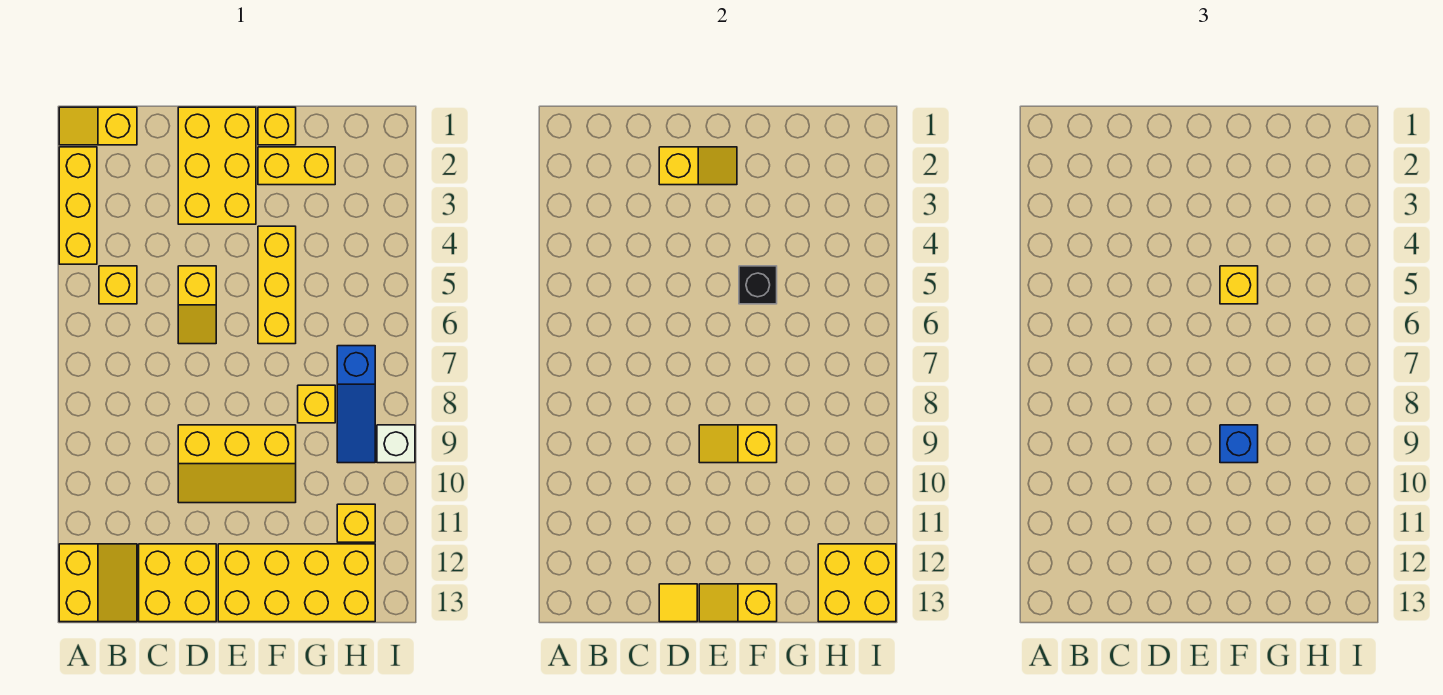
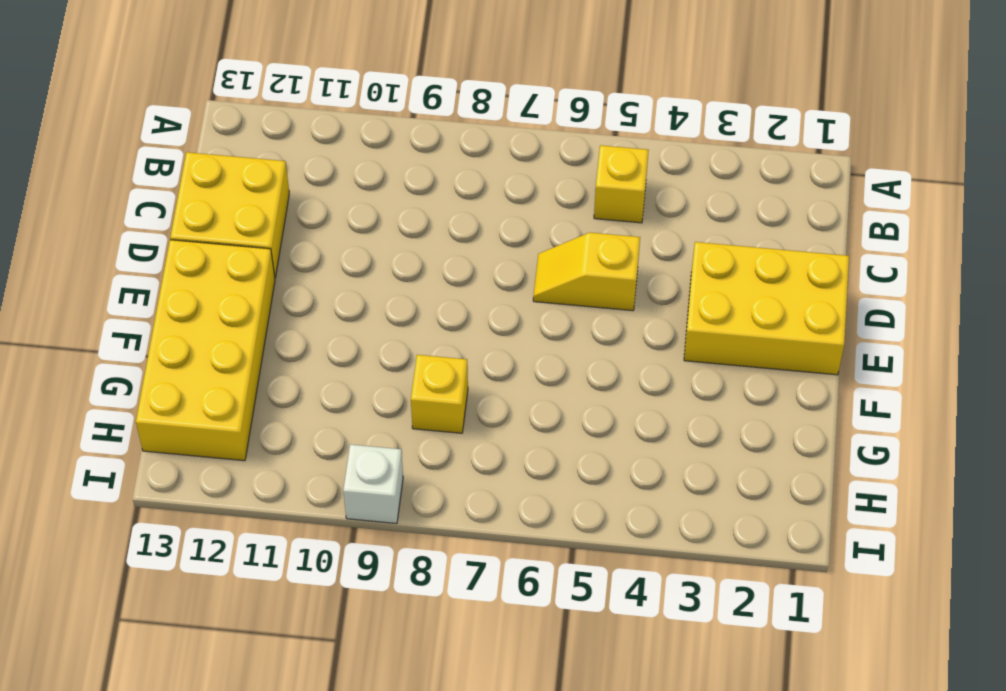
none -> yellow 1x2 slope [59,107,137,145]
none -> yellow 1x3 brick [59,147,97,264]
none -> yellow 2x2 slope [59,544,137,622]

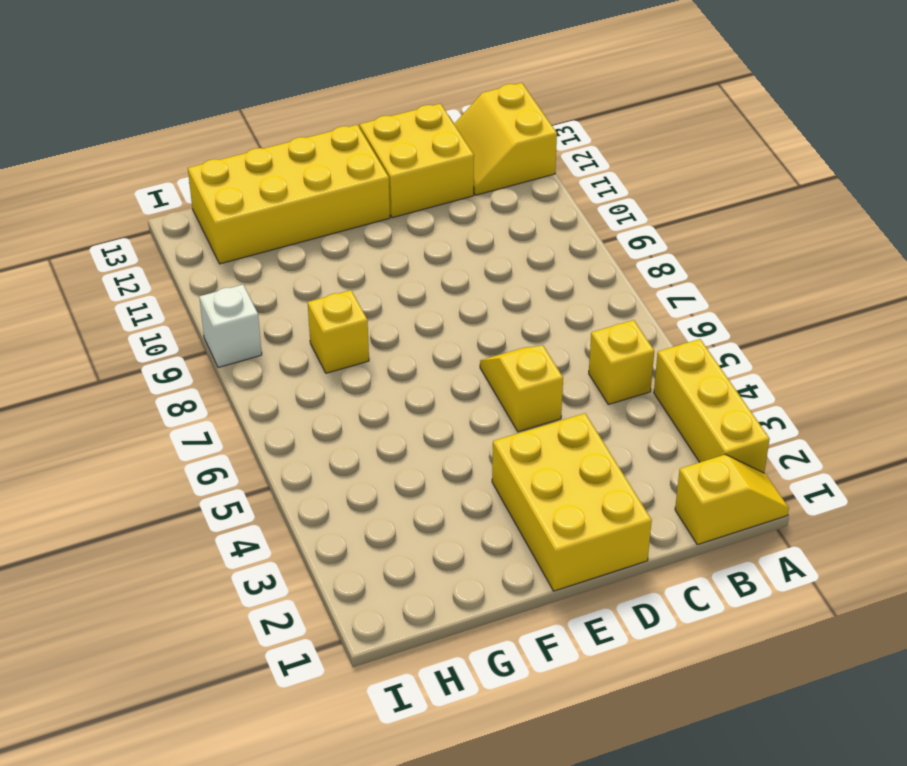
none -> yellow 2x3 slope [178,425,296,503]
none -> yellow 1x1 brick [258,107,296,145]
none -> yellow 1x2 brick [258,147,335,185]

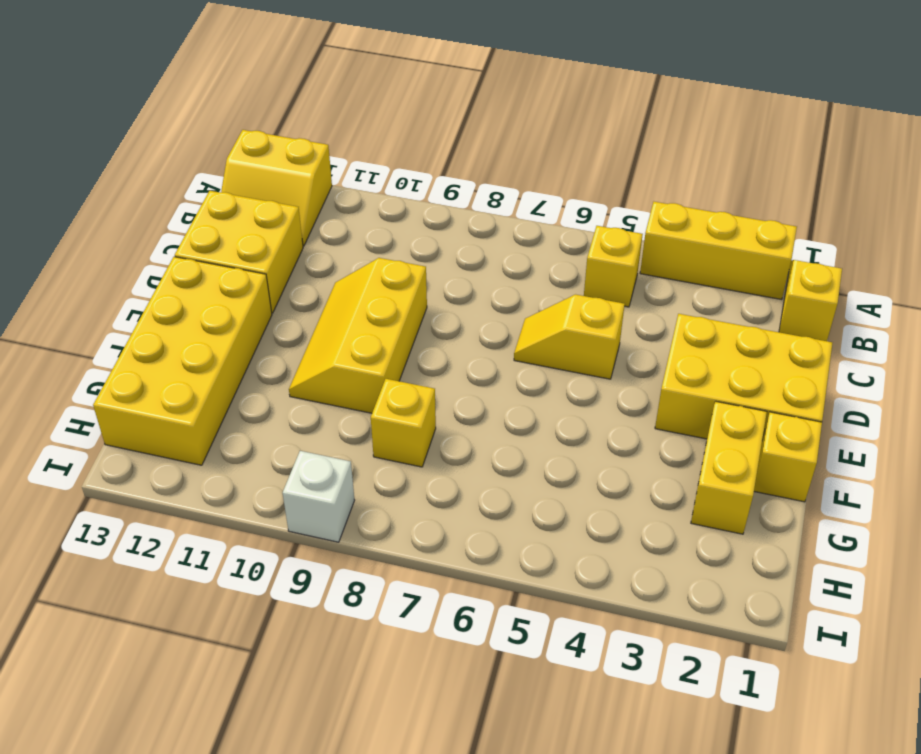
none -> yellow 1x3 brick [258,226,296,344]
none -> blue 1x3 slope [337,346,375,463]
none -> yellow 1x1 brick [337,504,375,542]

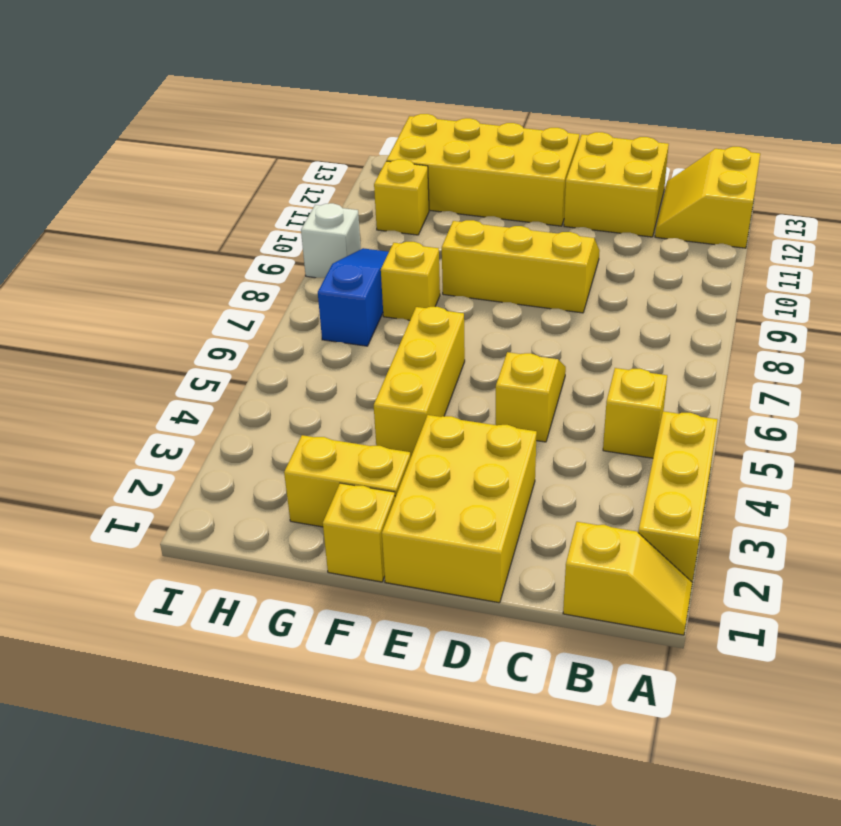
none -> yellow 1x2 slope [659,147,737,185]
none -> yellow 1x1 tile [659,584,697,622]
none -> yellow 1x2 slope [699,425,777,463]

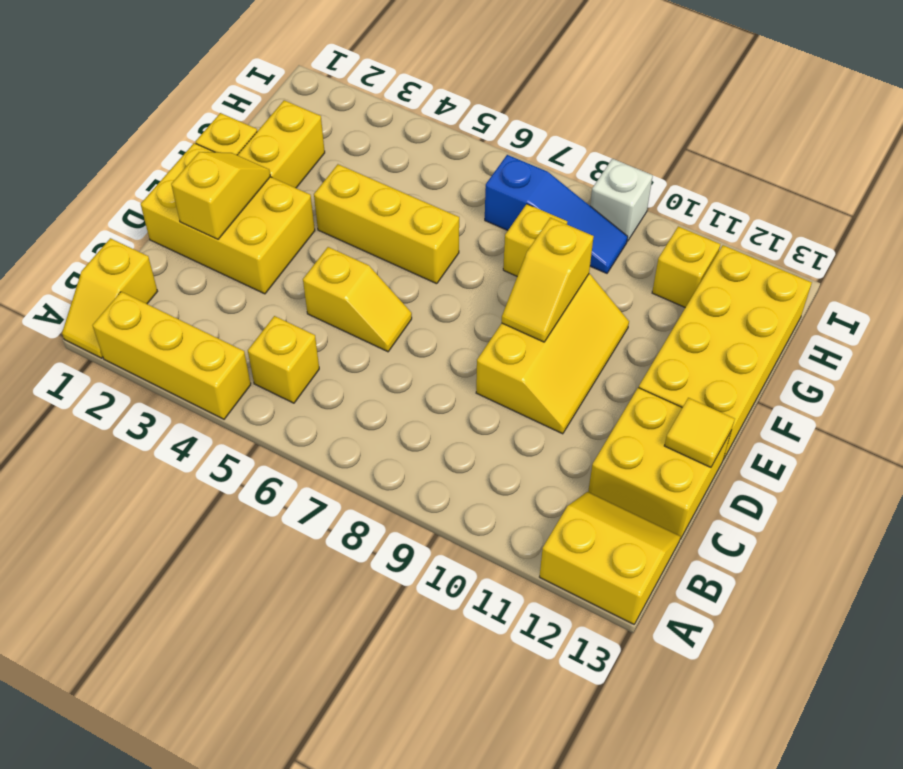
none -> yellow 1x2 slope [699,584,777,622]
none -> black 1x1 brick [739,266,777,304]
none -> yellow 2x2 brick [818,544,896,622]

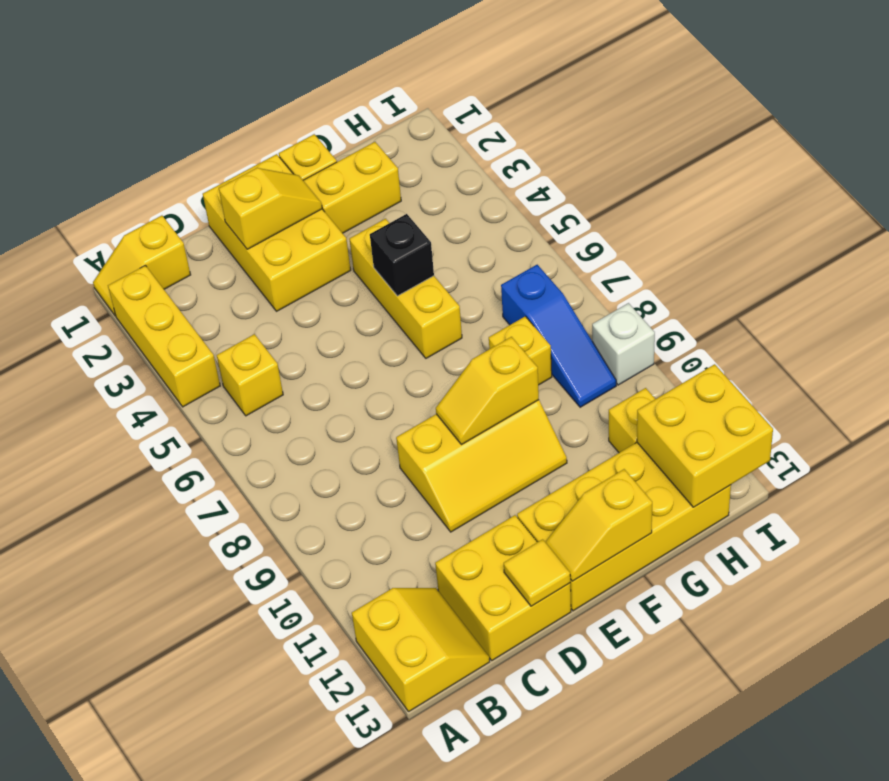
none -> yellow 1x2 slope [178,266,216,344]
none -> yellow 1x1 brick [1220,266,1258,304]
none -> blue 1x1 brick [1220,425,1258,463]

